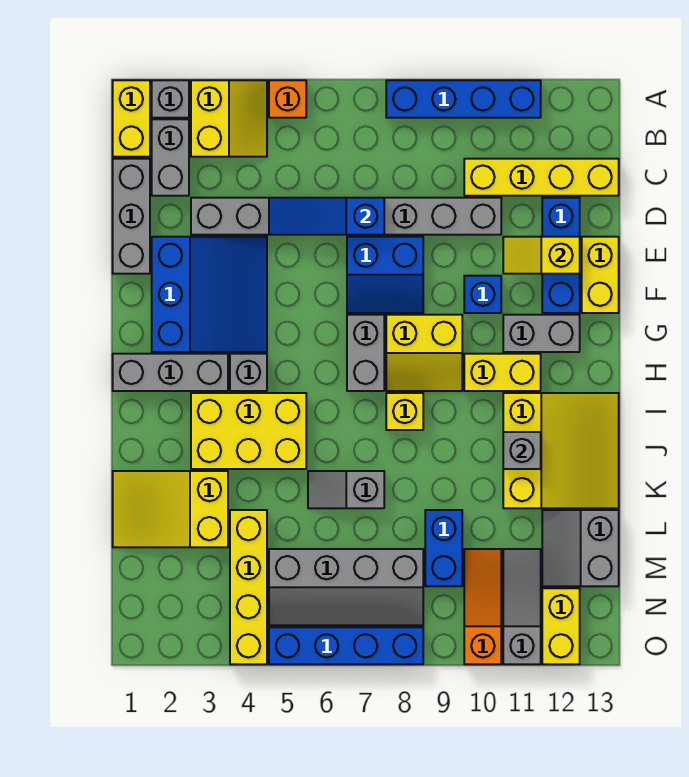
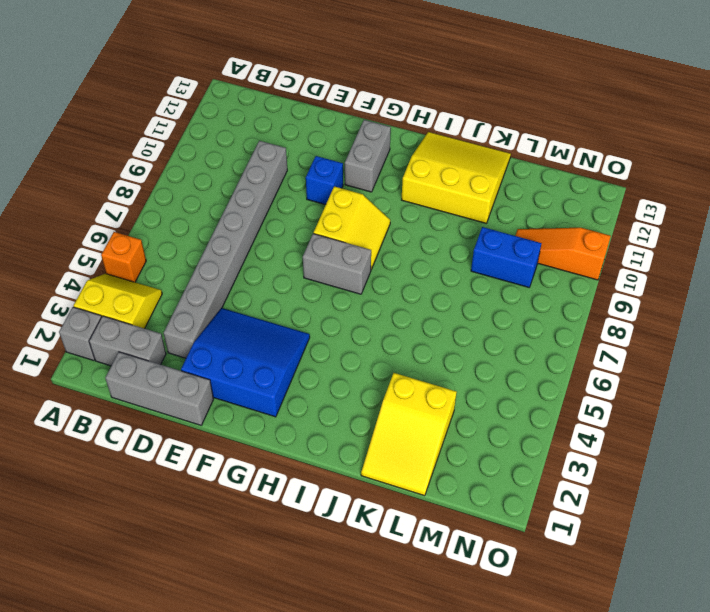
none -> yellow 1x2 brick [113,80,150,157]
none -> blue 1x4 brick [386,80,541,118]
none -> yellow 1x4 brick [464,159,619,196]
none -> blue 1x3 brick [542,198,580,313]

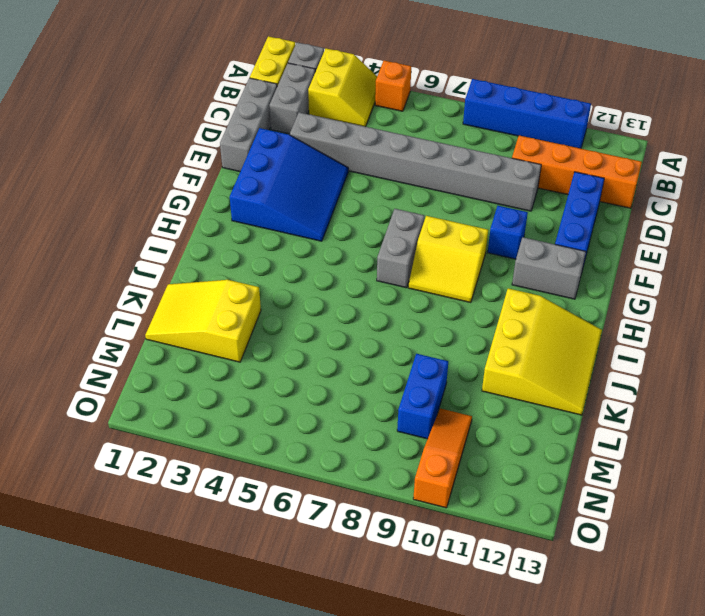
orange 1x4 brick [512,136,642,208] -> yellow 1x4 brick [464,159,619,196]
none -> blue 2x2 slope [347,237,423,313]
none -> yellow 1x2 brick [582,237,619,313]
none -> grey 1x3 brick [113,354,228,391]
none -> grey 1x1 brick [230,354,267,391]

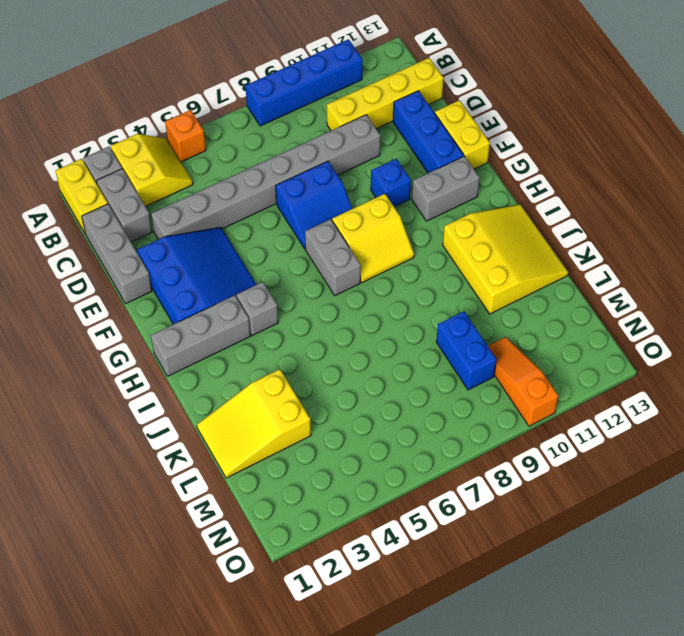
none -> yellow 1x2 brick [464,354,541,391]
none -> yellow 2x3 brick [191,393,306,469]
none -> yellow 1x1 brick [386,393,423,430]
none -> grey 1x2 slope [308,471,384,508]

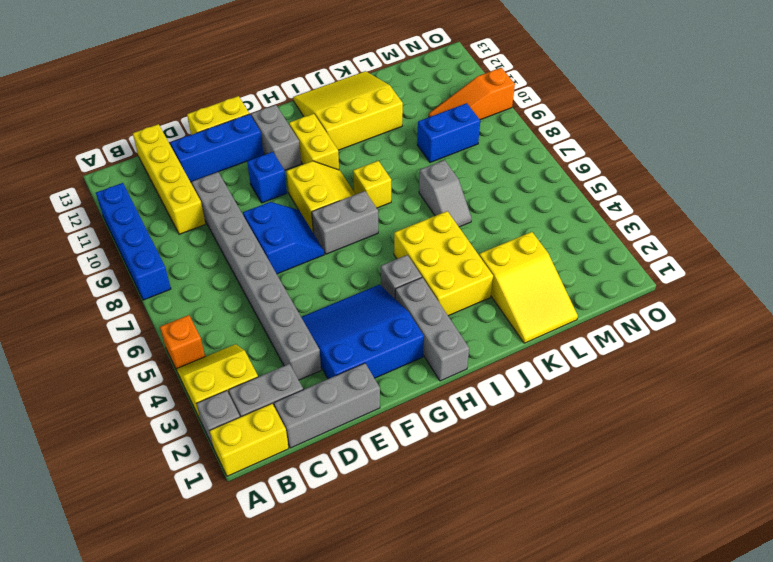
none -> yellow 1x4 brick [230,510,267,664]
none -> grey 2x2 slope [542,510,619,586]
none -> grey 2x4 slope [269,549,423,625]
none -> grey 1x3 slope [503,549,541,664]

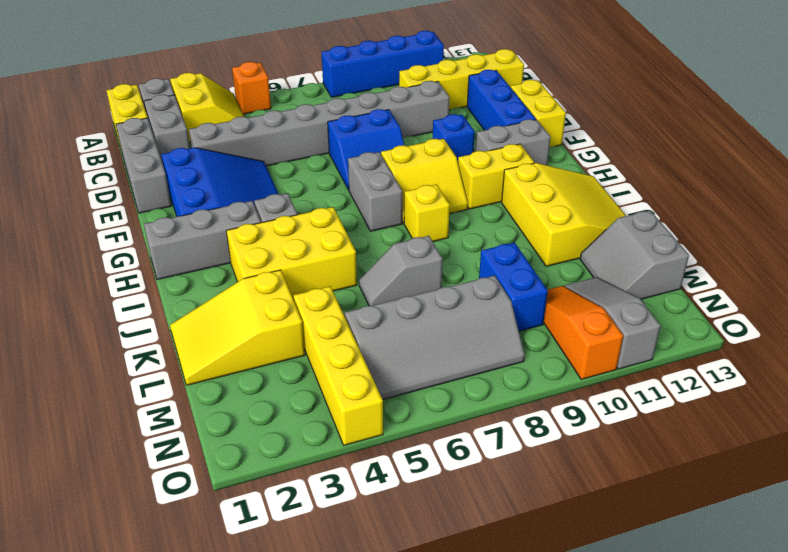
none -> yellow 1x2 brick [542,588,580,664]
none -> blue 1x4 brick [269,627,423,664]
none -> blue 1x3 slope [269,198,384,235]
none -> yellow 1x2 slope [503,237,580,274]

